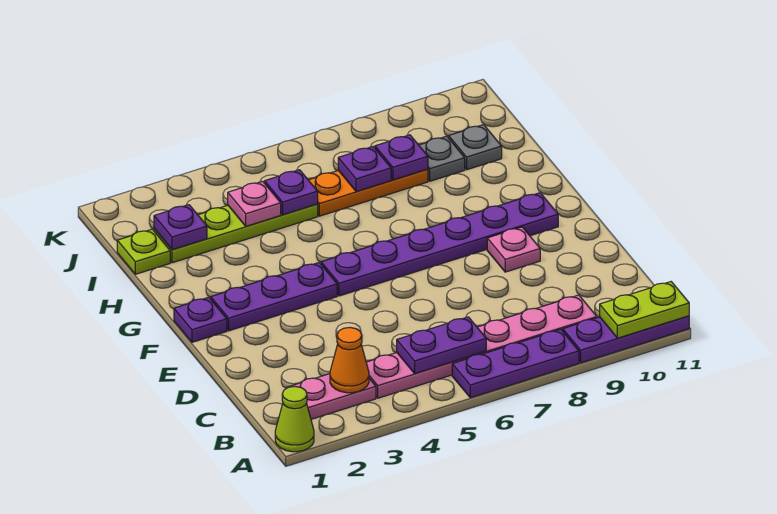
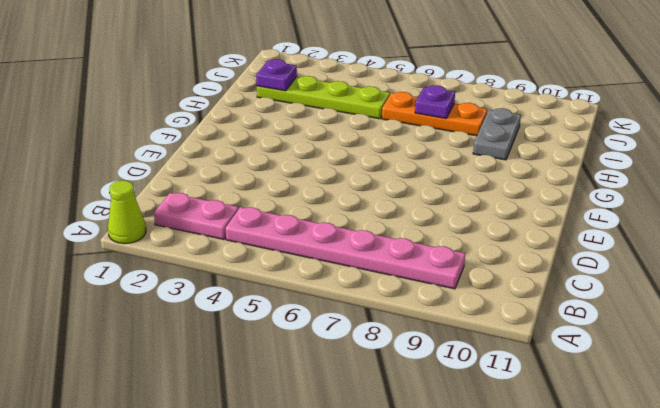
grey 1x2 plate [473,108,521,160] -> grey 1x1 plate [419,136,465,181]
none -> purple 1x3 plate [452,329,579,398]
none -> purple 1x3 plate [563,316,689,363]
none -> pink 1x1 plate [487,227,540,272]

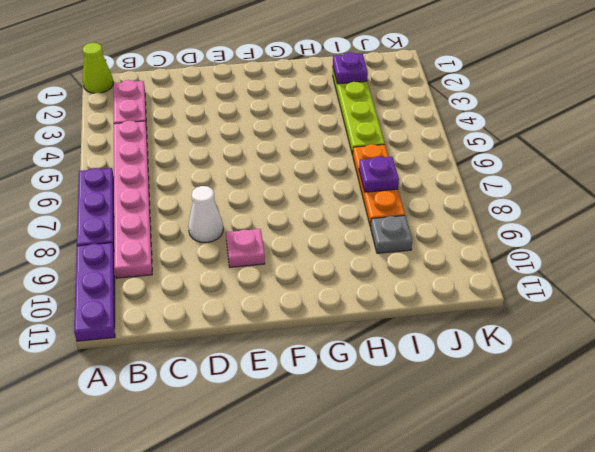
white 1x1 cone [188,186,223,242] -> none
none -> purple 1x1 plate [174,297,227,342]
none -> purple 1x3 plate [211,263,337,331]
none -> purple 1x6 plate [321,193,558,296]

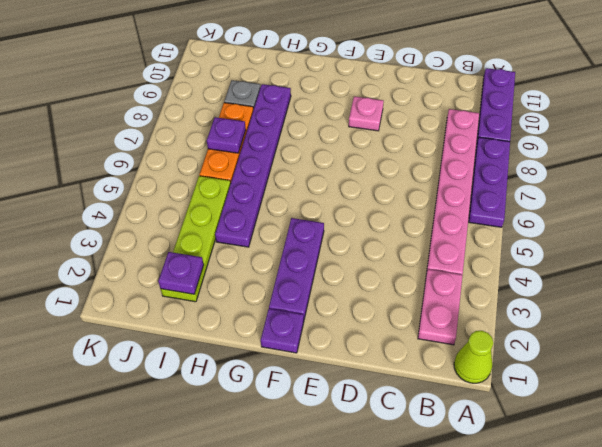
purple 1x6 plate [215,84,291,247] -> purple 1x6 plate moved to [321,193,558,296]
none -> lime 1x1 plate [117,229,170,274]
none -> grey 1x1 plate [449,125,502,170]
none -> lime 1x2 plate [600,282,689,338]

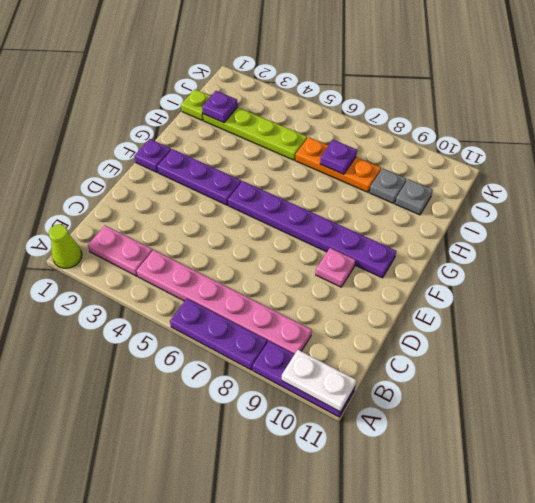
white 1x2 plate [282,350,356,412] -> lime 1x2 plate [600,282,689,338]
none -> orange 1x1 cone [330,328,369,393]
none -> purple 1x2 plate [397,317,486,373]
none -> pink 1x1 plate [228,181,281,226]

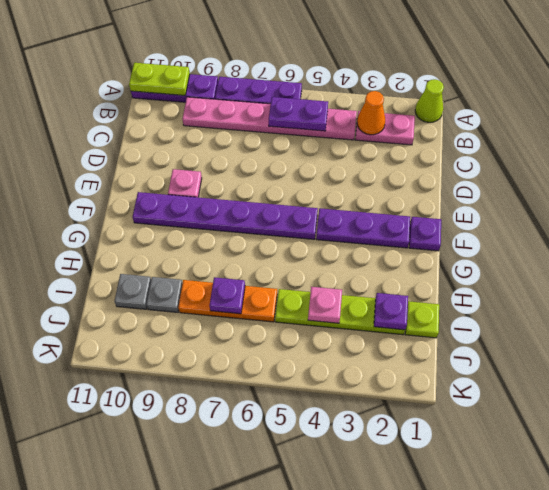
none -> purple 1x1 plate [265,170,318,215]
none -> purple 1x1 plate [375,135,428,180]

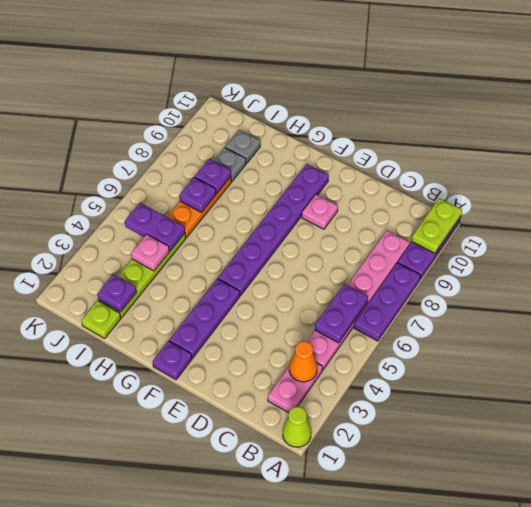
purple 1x2 plate [125,203,185,251] -> purple 1x1 plate [265,170,318,215]

